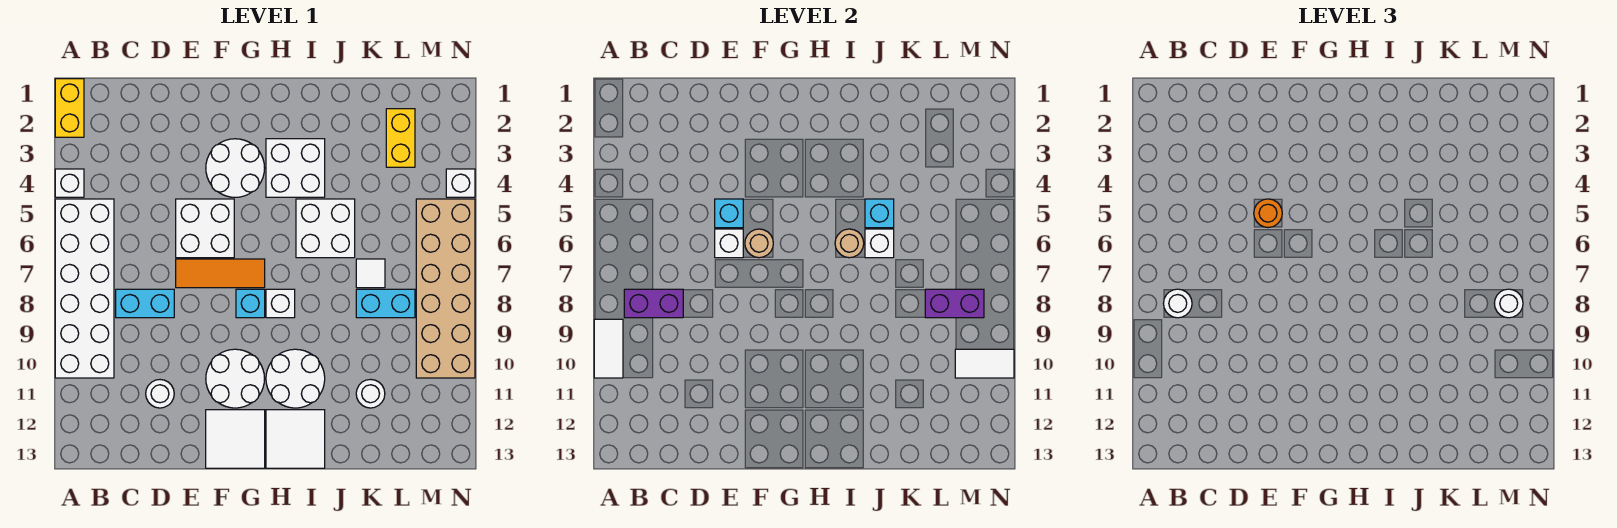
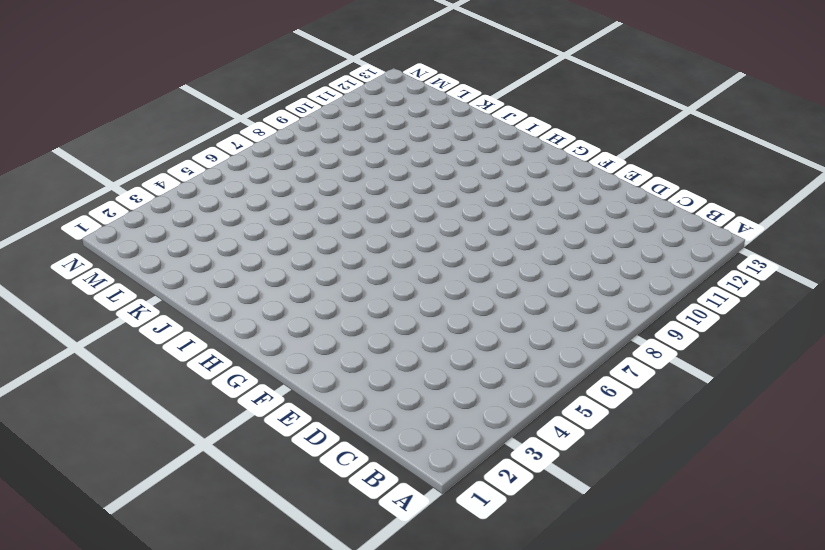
none -> yellow 1x2 brick [55,79,84,137]
none -> white 1x1 brick [55,169,84,197]
none -> white 2x6 brick [55,199,114,378]
none -> cyan 1x2 brick [116,289,174,318]

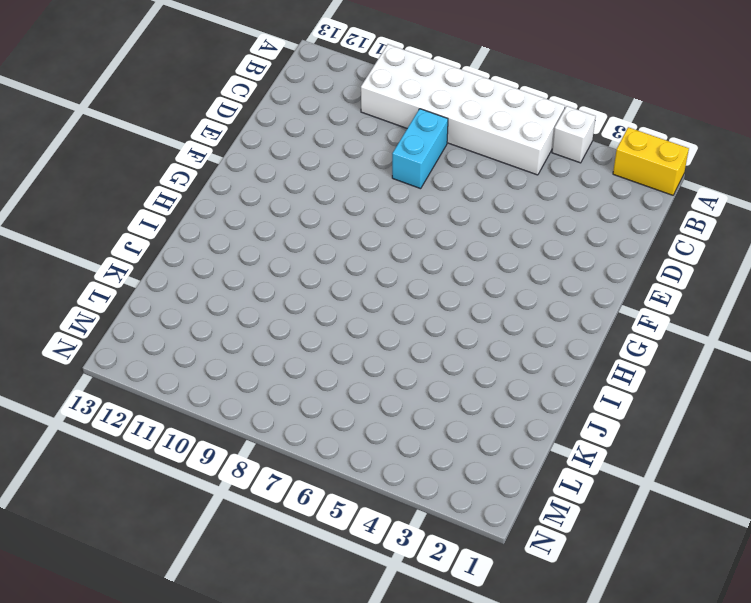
none -> white 1x1 round brick [146,380,174,408]
none -> white 2x2 brick [176,199,234,258]
none -> orange 1x3 tile [176,259,265,288]
none -> white 2x2 round brick [206,139,265,197]

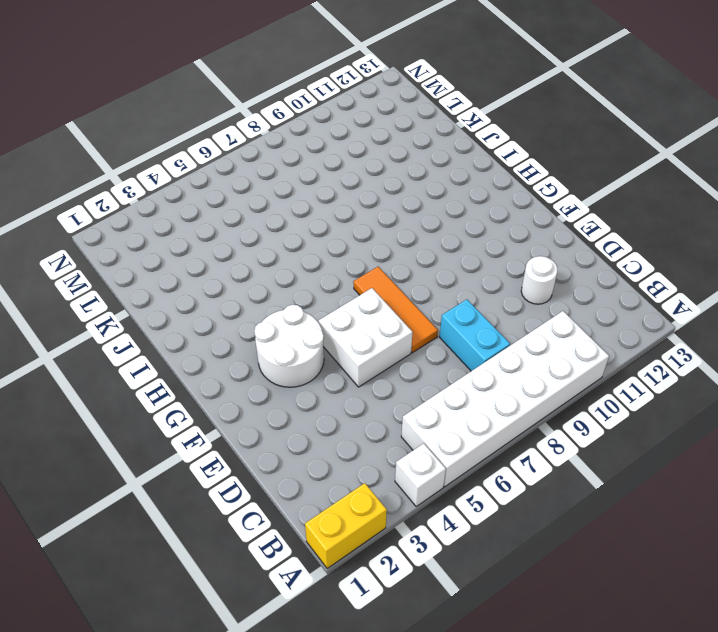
none -> white 2x2 round brick [206,349,265,408]
none -> white 2x2 tile [206,410,265,468]
none -> cyan 1x1 brick [236,289,265,318]
none -> white 2x2 brick [266,139,325,197]

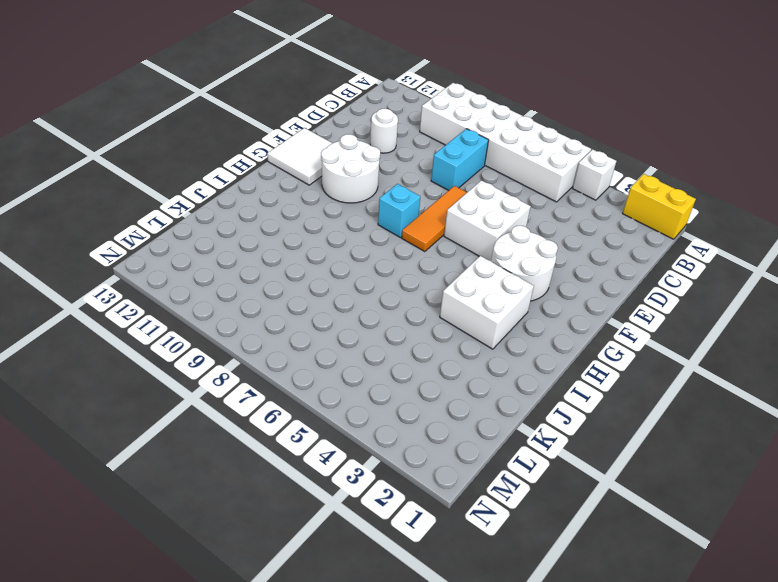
none -> white 1x1 brick [266,289,295,318]
none -> white 2x2 round brick [266,349,325,408]
none -> white 2x2 tile [266,410,325,468]
none -> white 2x2 brick [296,199,355,258]

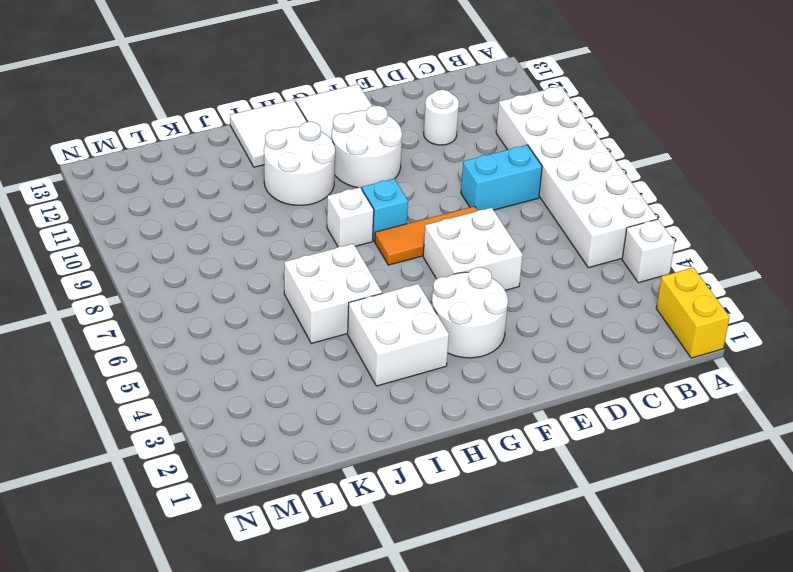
none -> white 1x1 tile [356,259,385,288]
none -> cyan 1x2 brick [356,289,415,318]
none -> white 1x1 round brick [356,379,385,408]
none -> yellow 1x2 brick [386,109,415,167]

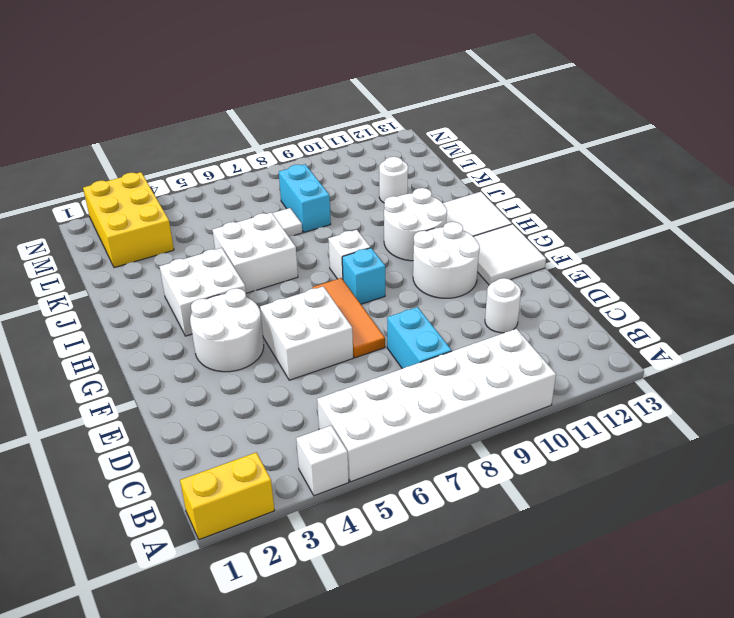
yellow 2x3 brick [83,172,174,268] -> yellow 1x2 brick [386,109,415,167]
none -> tan 2x6 brick [416,199,475,378]
none -> white 1x1 brick [446,169,475,197]
none -> white 1x2 tile [594,319,623,378]
none -> purple 1x2 brick [624,289,683,318]

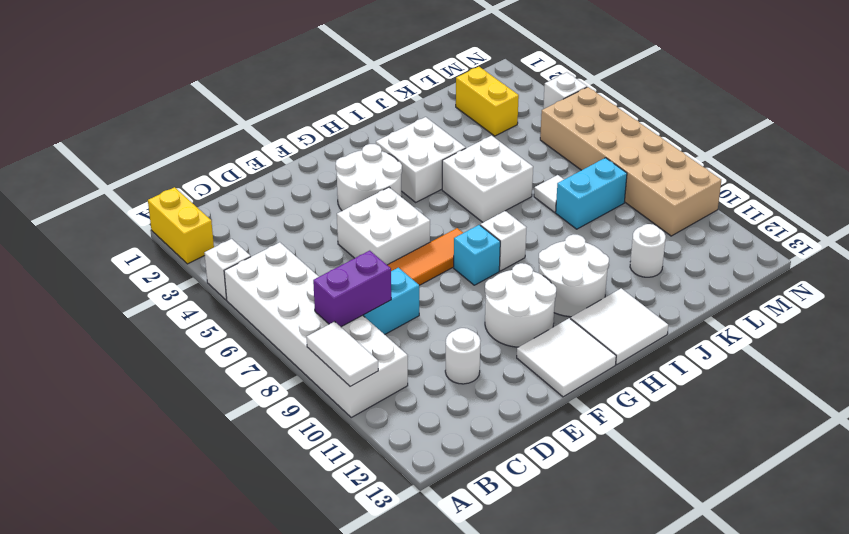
none -> cyan 1x1 brick [715,199,743,228]
none -> white 1x1 brick [715,229,743,258]
none -> tan 1x1 round brick [745,229,773,258]
none -> tan 1x1 round brick [835,229,864,258]

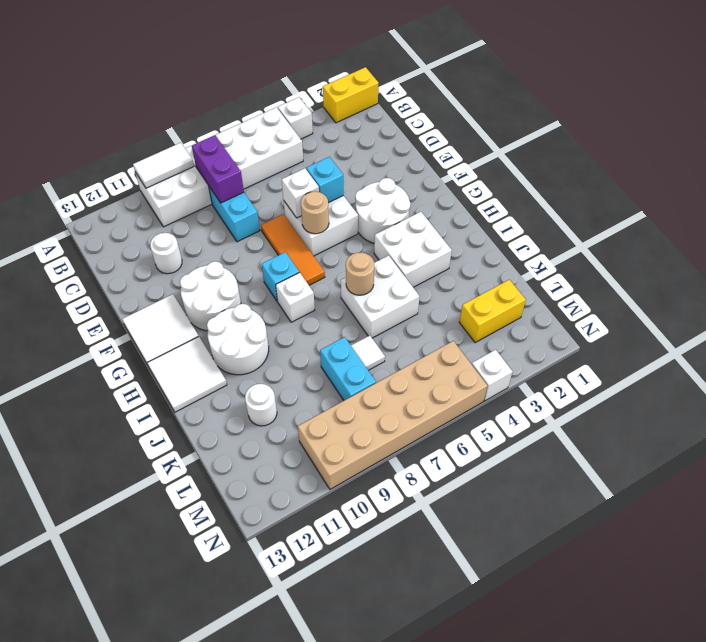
none -> cyan 1x1 brick [865,199,894,228]
none -> white 1x1 brick [865,229,894,258]
none -> purple 1x2 brick [925,289,984,318]
none -> white 1x2 tile [955,349,1014,378]

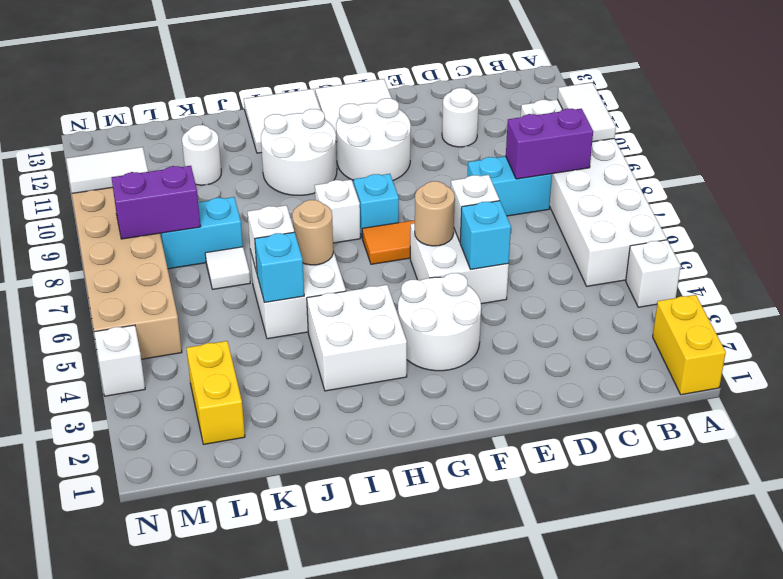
none -> white 1x1 round brick [1164,289,1192,318]
none -> orange 1x1 round brick [1254,199,1282,228]
none -> white 1x1 round brick [1494,289,1523,318]

